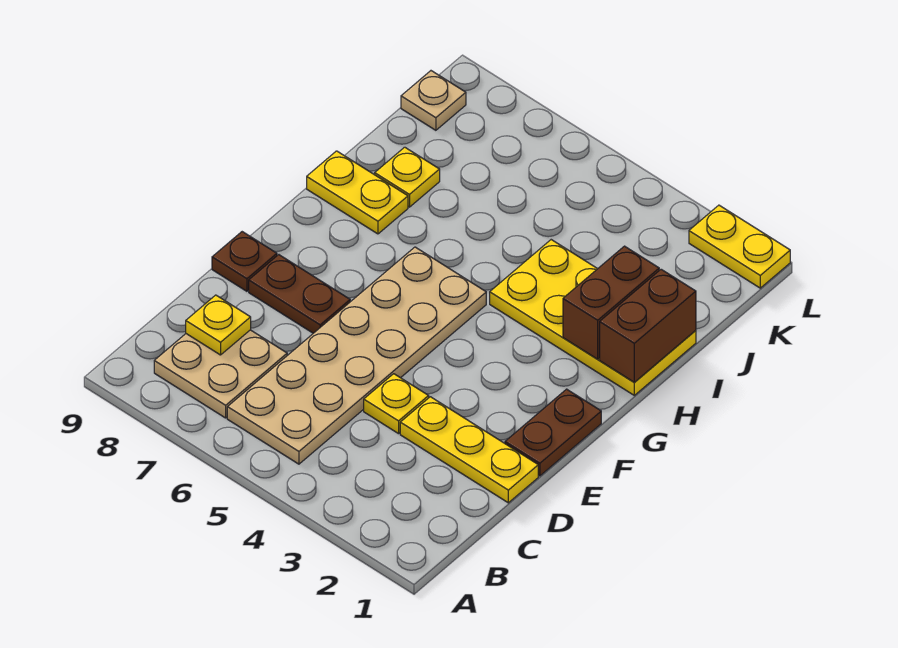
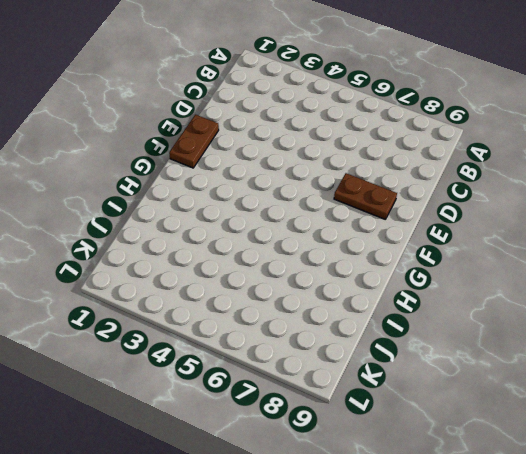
none -> tan 2x6 plate [227,247,486,464]
none -> tan 2x2 plate [154,330,287,418]
none -> yellow 1x3 plate [400,397,538,503]

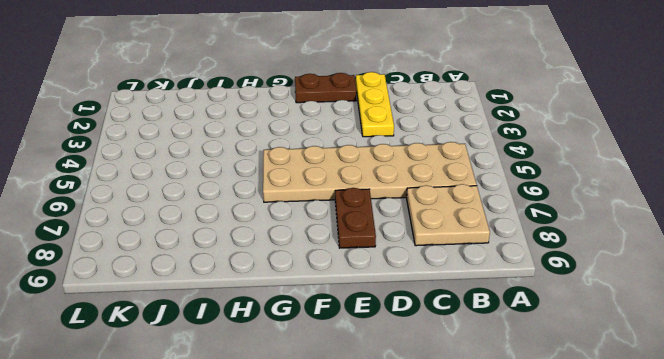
none -> yellow 1x1 plate [364,374,429,434]
none -> brown 1x1 plate [212,232,277,291]
none -> yellow 2x4 plate [490,240,696,395]

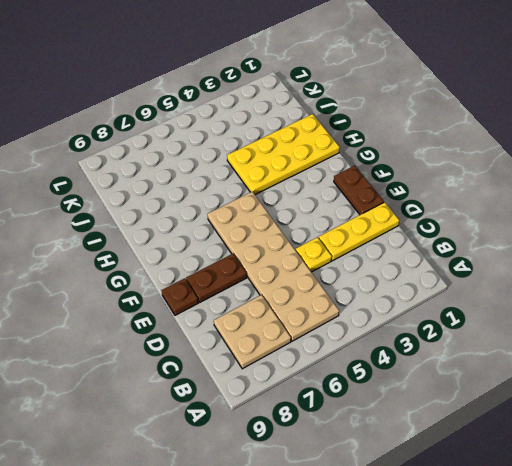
none -> yellow 1x2 plate [307,151,408,234]
none -> yellow 1x1 plate [375,147,440,207]
none -> tan 1x1 plate [401,71,466,130]

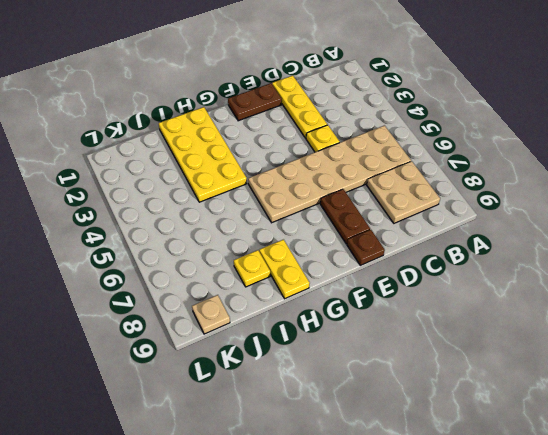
none -> yellow 1x2 plate [689,205,790,288]
none -> yellow 1x1 plate [186,295,251,355]
none -> brown 1x2 brick [600,269,696,382]

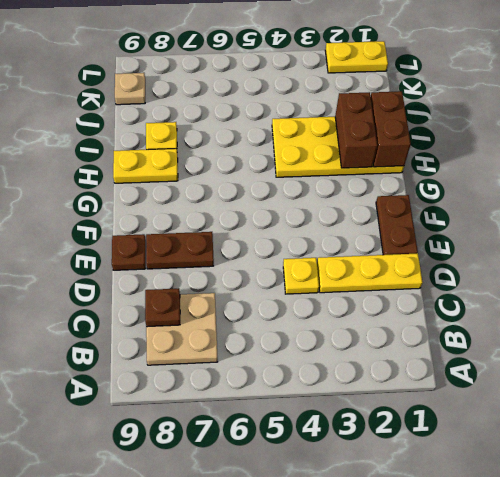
brown 1x1 plate [145,288,180,327] -> yellow 1x1 plate [186,295,251,355]
none -> tan 2x6 plate [227,247,486,464]

